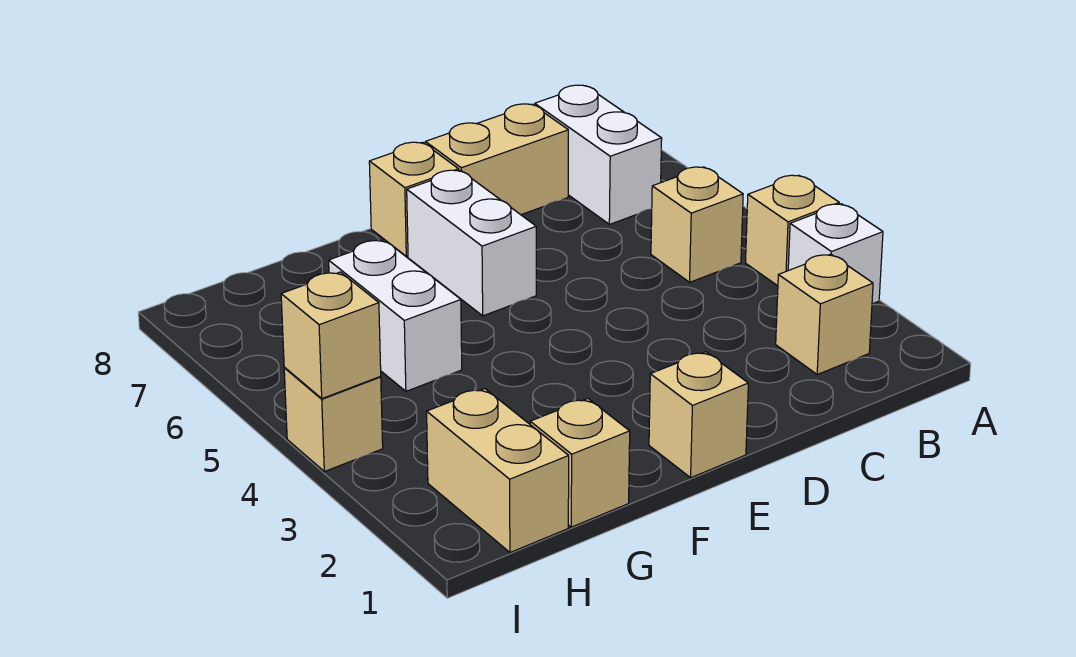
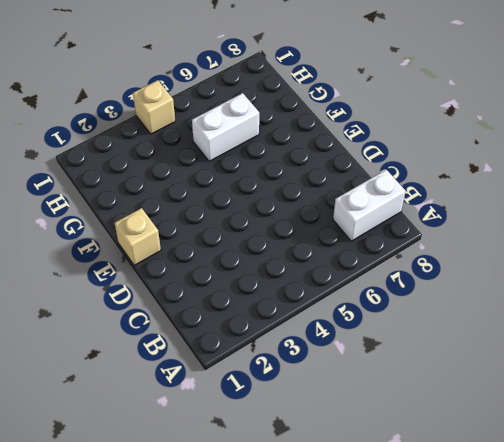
none -> white 1x1 brick [788,204,883,304]
none -> tan 1x1 brick [746,175,839,286]
none -> tan 1x1 brick [776,254,873,374]

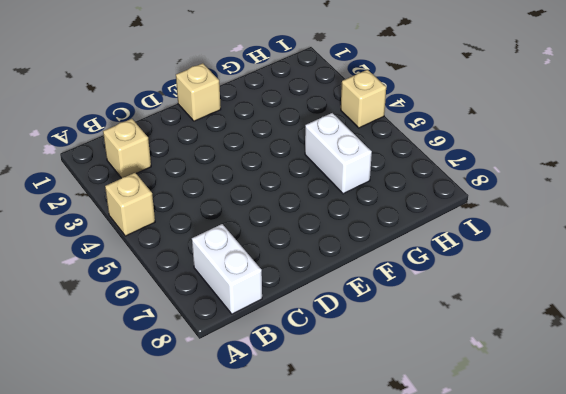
none -> white 1x1 brick [788,204,883,304]
none -> tan 1x1 brick [651,167,743,282]
none -> tan 1x2 brick [425,104,568,215]

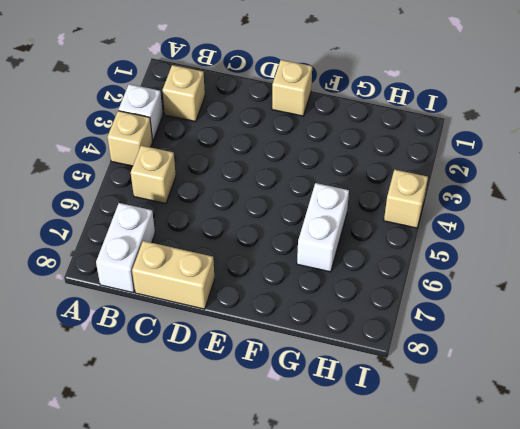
none -> white 1x2 brick [407,170,536,316]
none -> tan 1x1 brick [369,142,459,256]
none -> tan 1x1 brick [530,399,630,527]

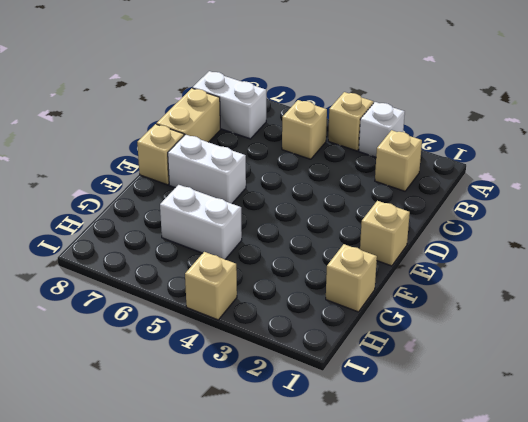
none -> tan 1x2 brick [427,389,569,553]
none -> tan 1x1 brick [281,272,381,399]

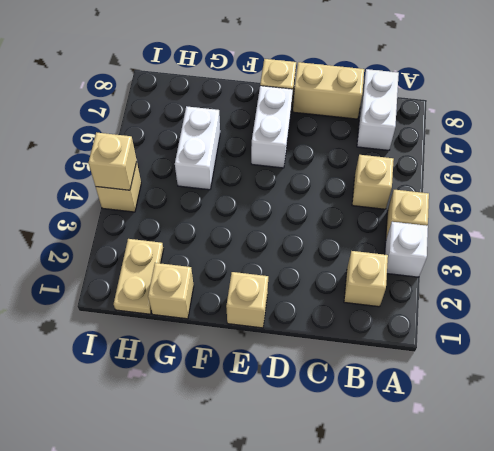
tan 1x2 plate [114,239,164,314] -> tan 1x2 brick [427,389,569,553]

